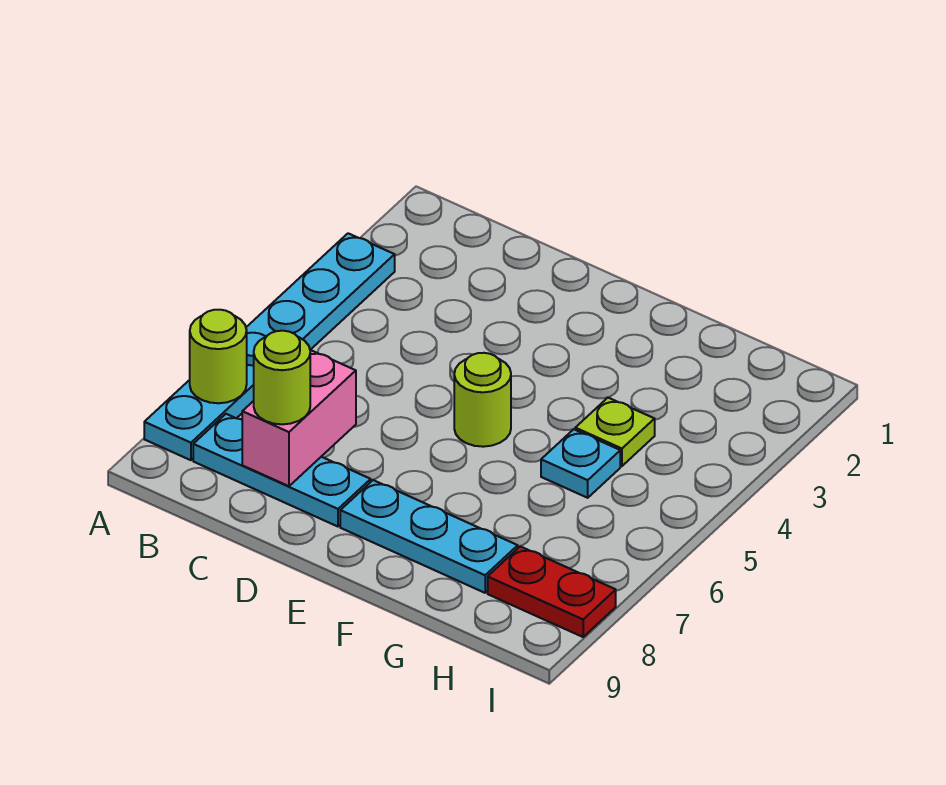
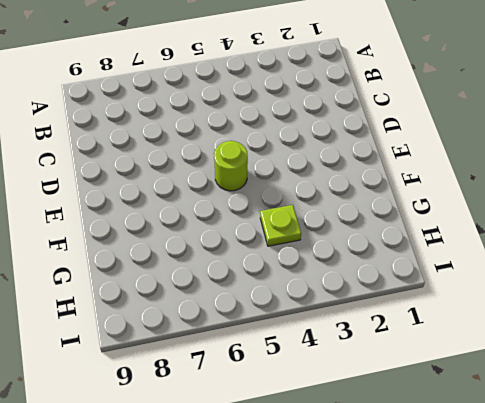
none -> cyan 1x6 plate [144,233,395,460]
none -> cyan 1x3 plate [193,414,371,527]

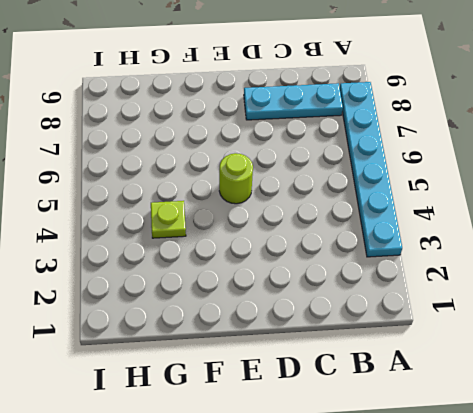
none -> cyan 1x3 plate [340,480,518,593]
none -> cyan 1x1 plate [541,429,620,498]

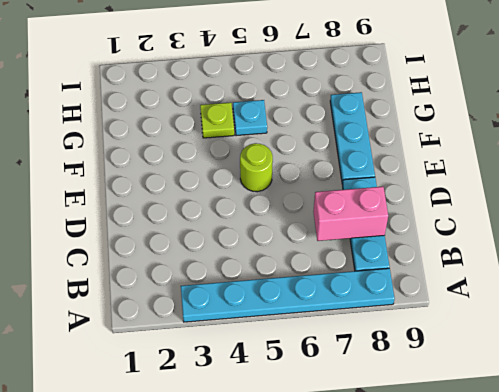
none -> red 1x2 plate [488,546,616,637]
none -> lime 1x1 round brick [190,310,247,403]

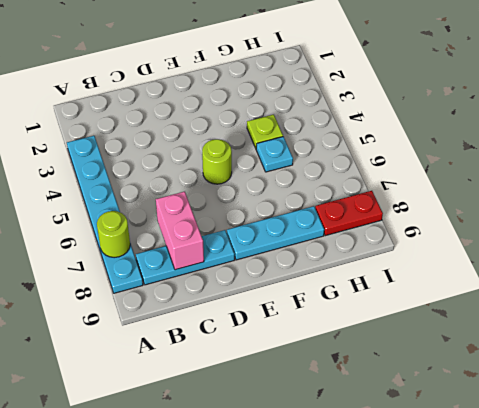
none -> lime 1x1 round brick [254,331,310,424]

